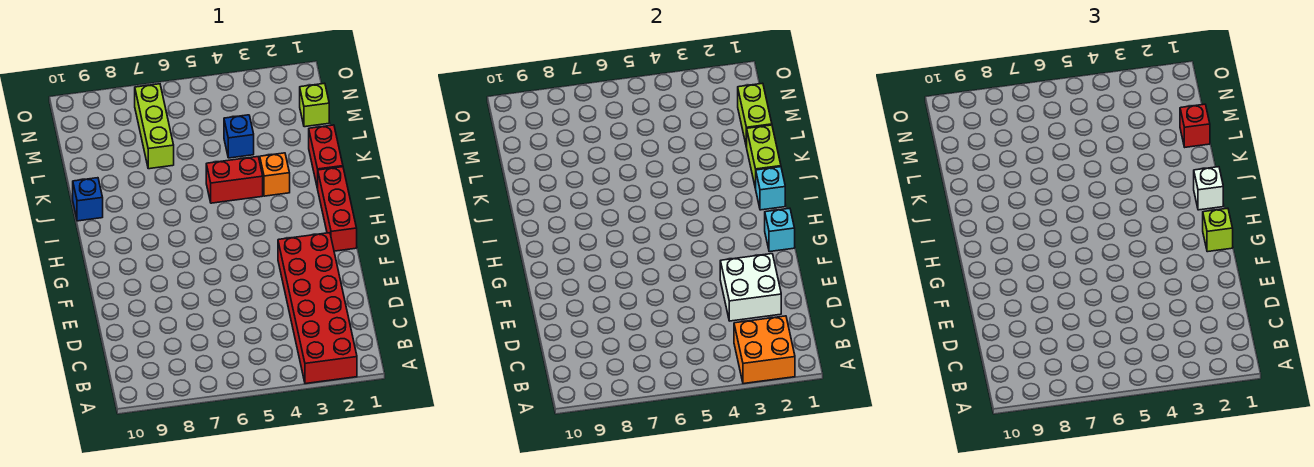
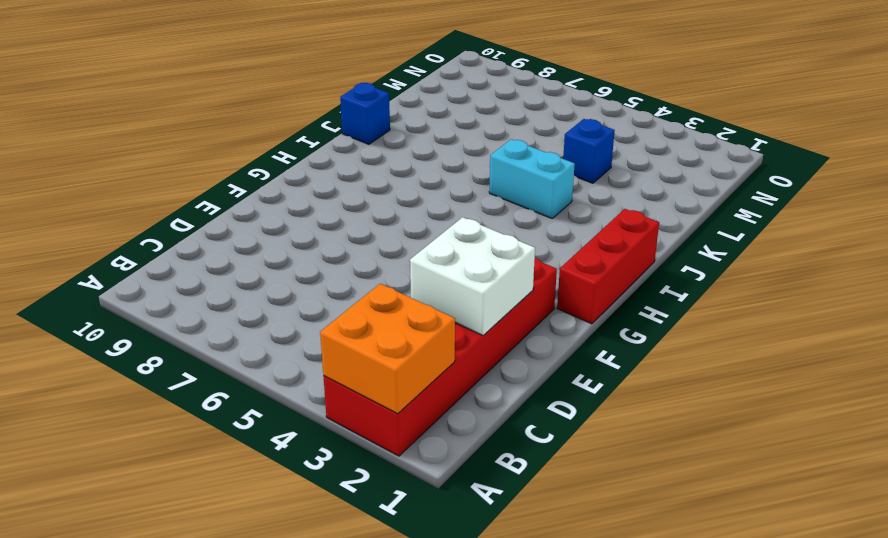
cyan 1x2 brick [489,139,575,218] -> red 1x2 brick [206,157,263,203]
none -> red 1x2 brick [309,125,343,189]
none -> orange 1x1 brick [260,153,290,196]
none -> lime 1x3 brick [135,84,174,169]

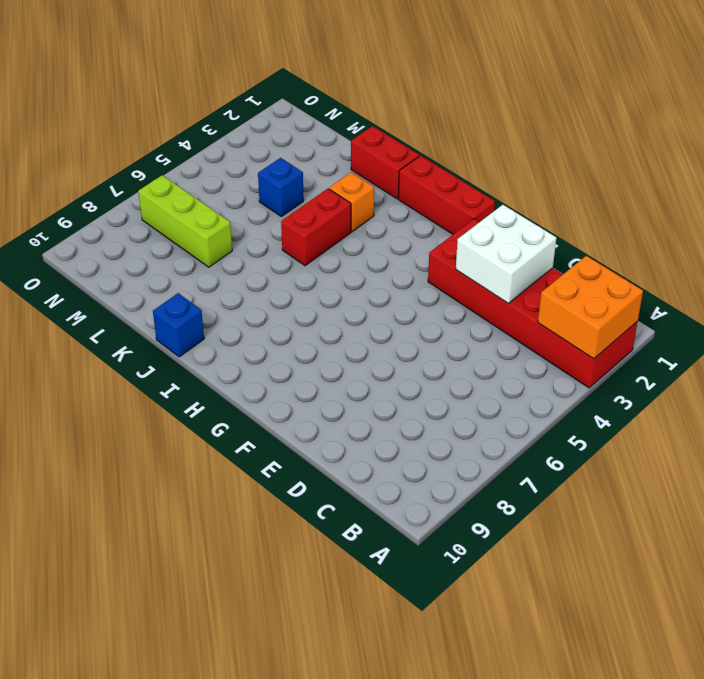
none -> lime 1x1 brick [300,83,329,127]
none -> cyan 1x1 brick [765,208,795,252]
none -> cyan 1x1 brick [756,167,785,210]

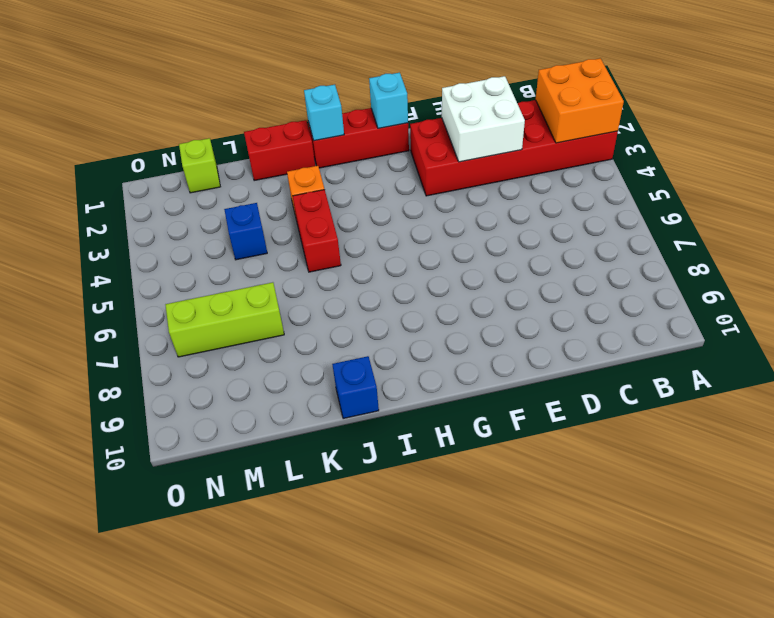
none -> lime 1x2 brick [747,125,781,189]
none -> lime 1x2 brick [738,83,772,147]
none -> lime 1x1 brick [1203,208,1233,252]

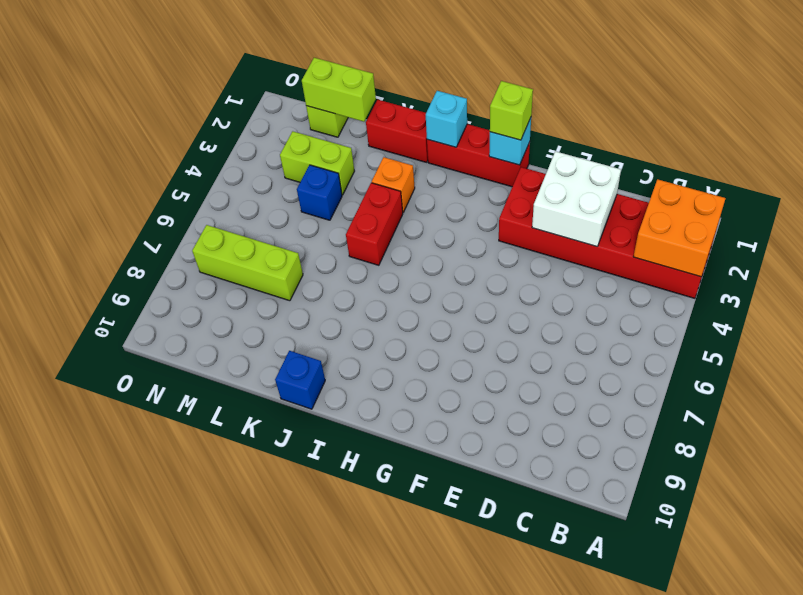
lime 1x2 brick [280,131,354,195] -> lime 1x2 brick moved to [747,125,781,189]
none -> white 1x1 brick [1194,167,1223,210]
none -> red 1x1 brick [1180,104,1210,147]

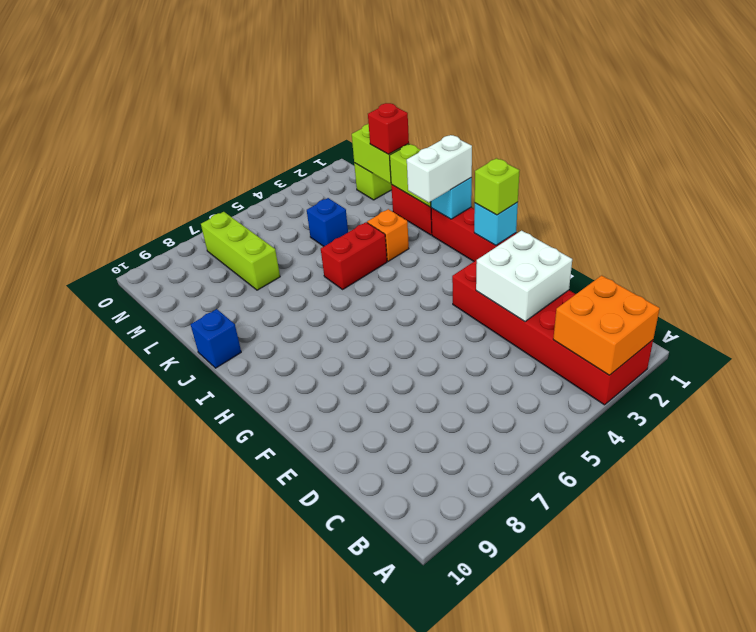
white 1x2 brick [407,135,472,202] -> white 1x1 brick [1194,167,1223,210]

